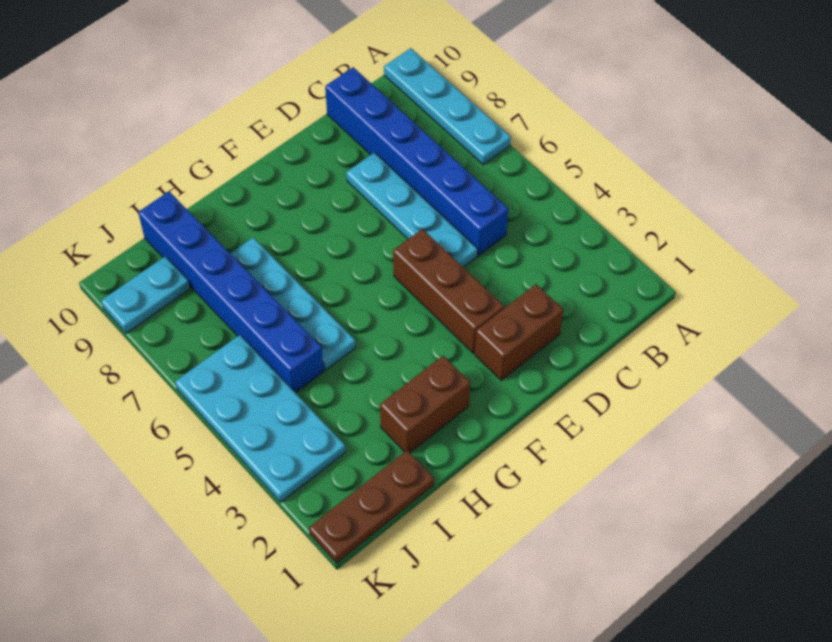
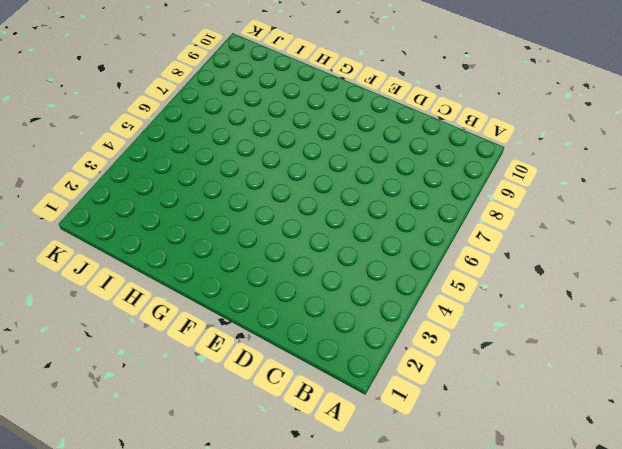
none -> cyan 1x4 plate [384,48,511,165]
none -> blue 1x6 brick [325,67,508,256]

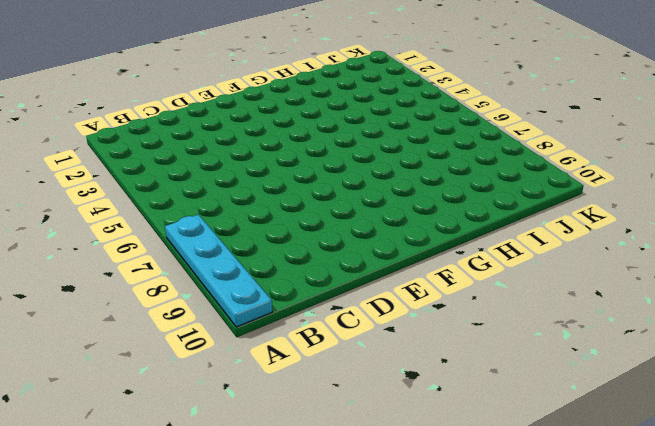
none -> blue 1x6 brick [325,67,508,256]
none -> brown 1x2 brick [475,284,563,380]

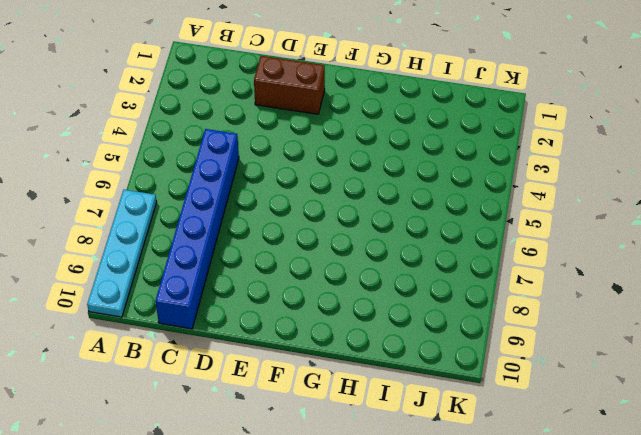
none -> cyan 1x4 plate [346,153,478,267]
none -> brown 1x3 brick [393,229,504,353]

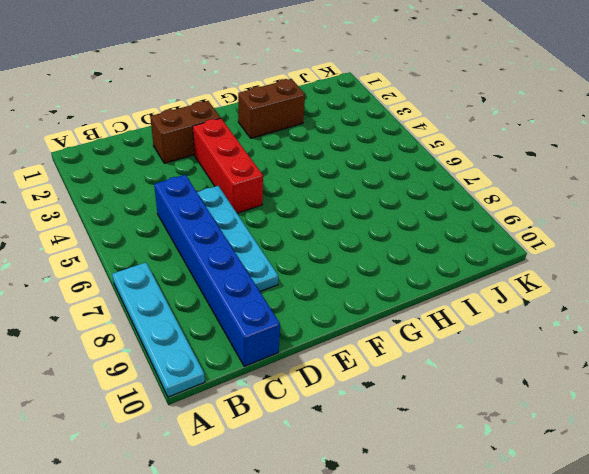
red 1x3 brick [193,118,263,213] -> brown 1x3 brick [393,229,504,353]
none -> cyan 1x4 plate [230,238,356,370]
none -> brown 1x3 plate [309,450,434,563]

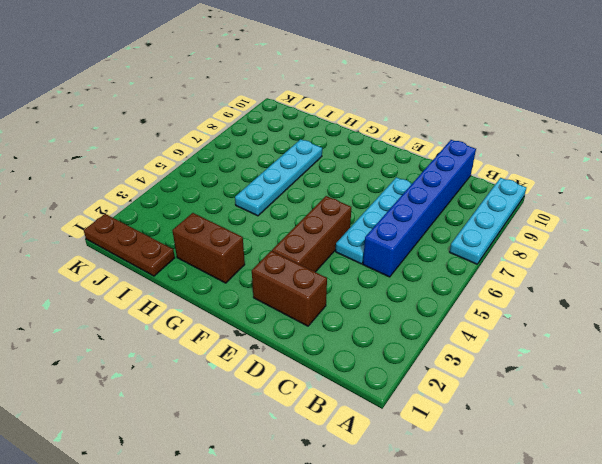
none -> blue 1x6 brick [138,191,324,393]
none -> cyan 2x4 plate [175,335,346,502]

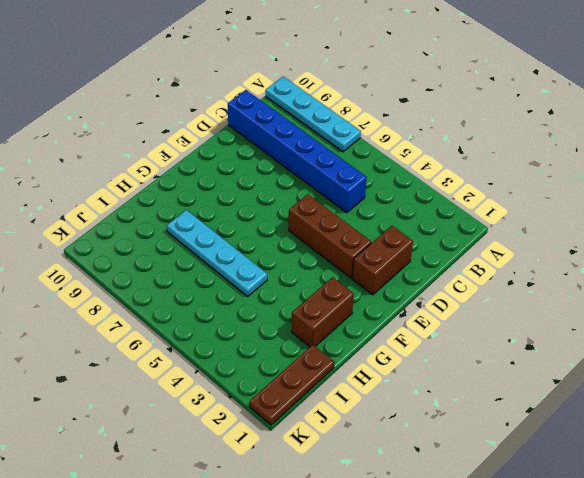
none -> cyan 1x4 plate [346,153,478,267]
none -> blue 1x6 brick [138,191,324,393]

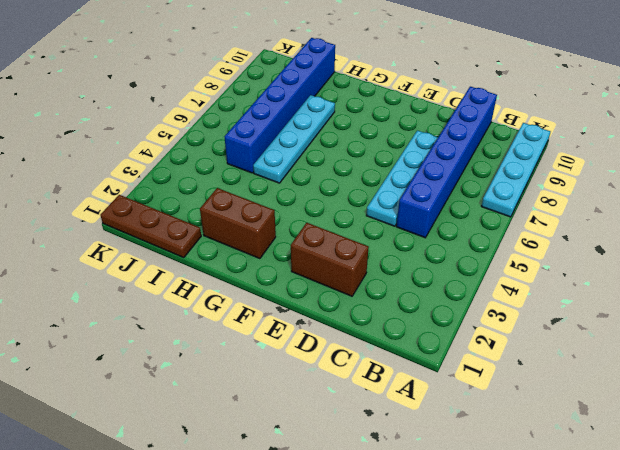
none -> brown 1x3 brick [393,229,504,353]
none -> cyan 2x4 plate [175,335,346,502]

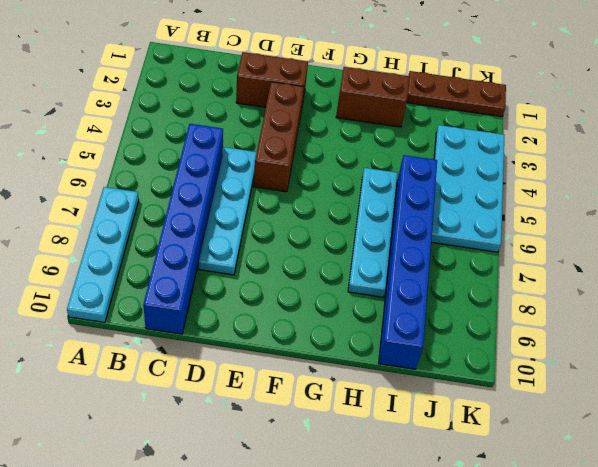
none -> cyan 1x2 plate [101,257,190,333]

